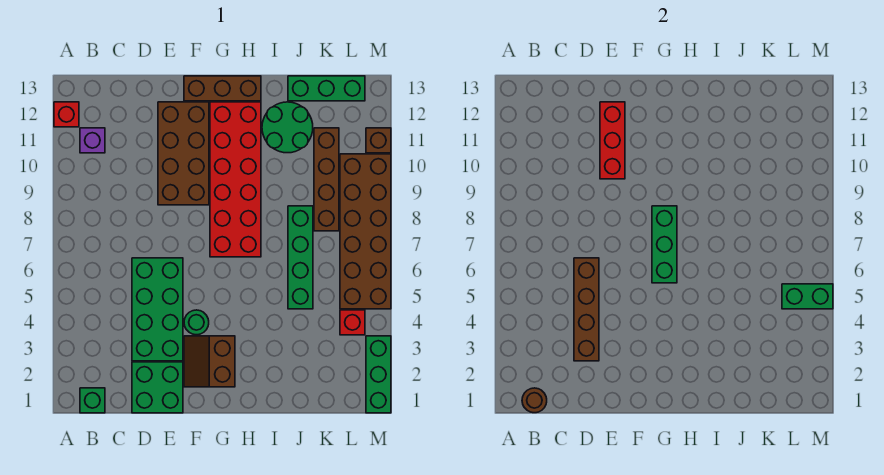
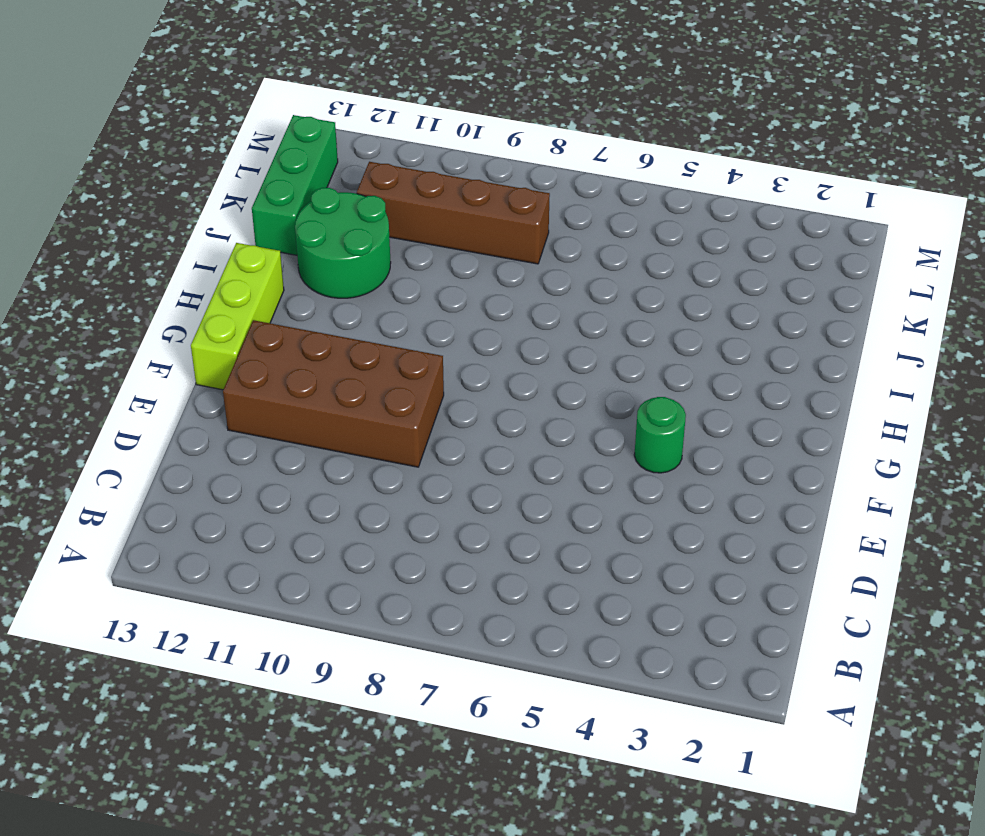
lime 1x3 brick [191,243,284,390] -> brown 1x3 brick [184,76,261,101]
none -> red 1x1 brick [54,102,79,127]
none -> green 1x1 brick [80,388,105,413]
none -> purple 1x1 brick [80,128,105,153]

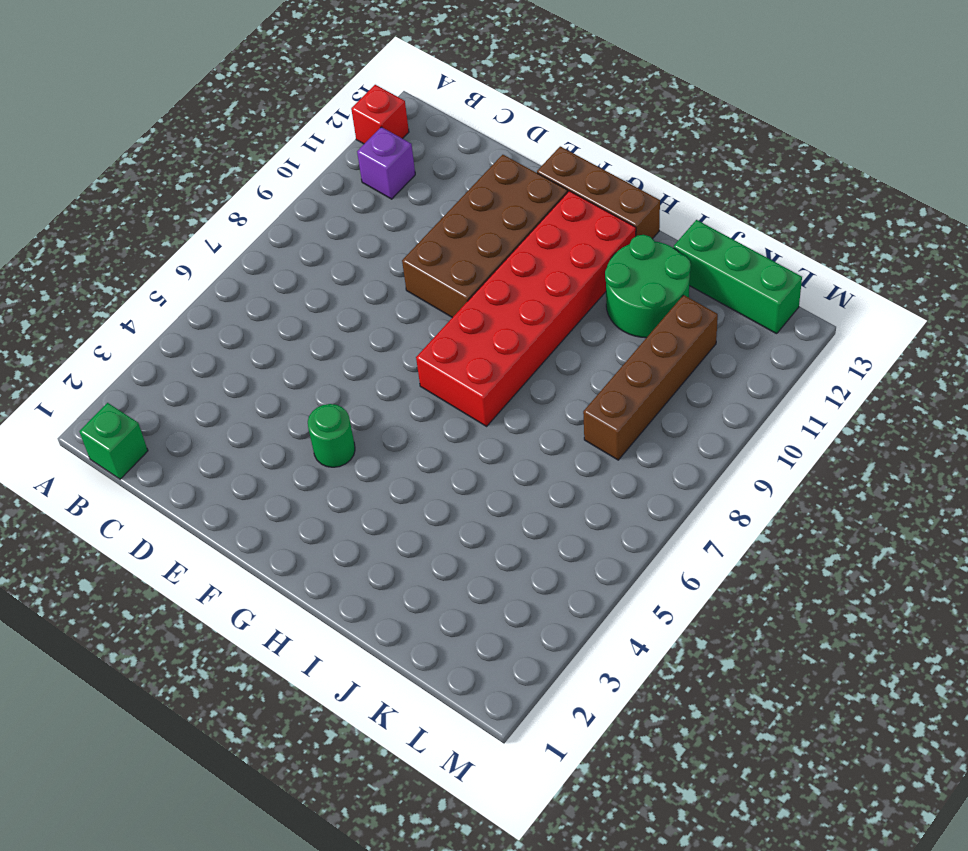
none -> green 2x2 brick [132,362,183,413]
none -> green 2x4 brick [132,258,183,361]
none -> brown 2x2 slope [184,336,235,387]

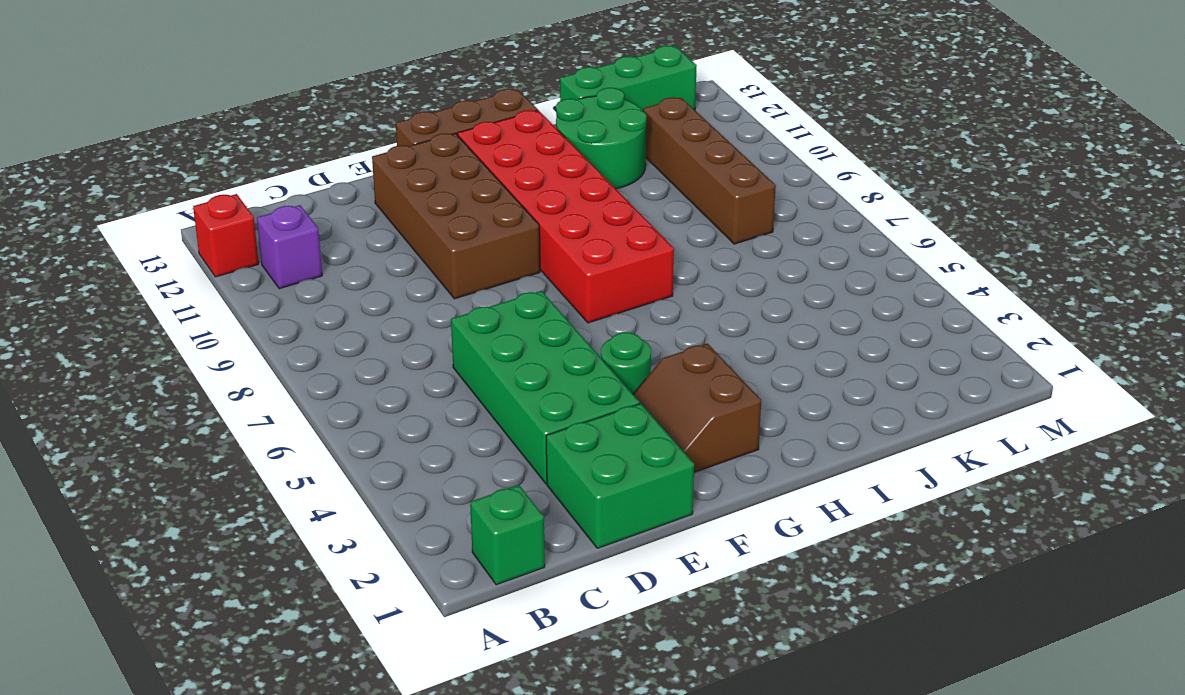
none -> green 1x4 brick [288,206,313,309]
none -> red 1x1 brick [340,310,365,335]
none -> brown 2x6 brick [340,154,391,309]

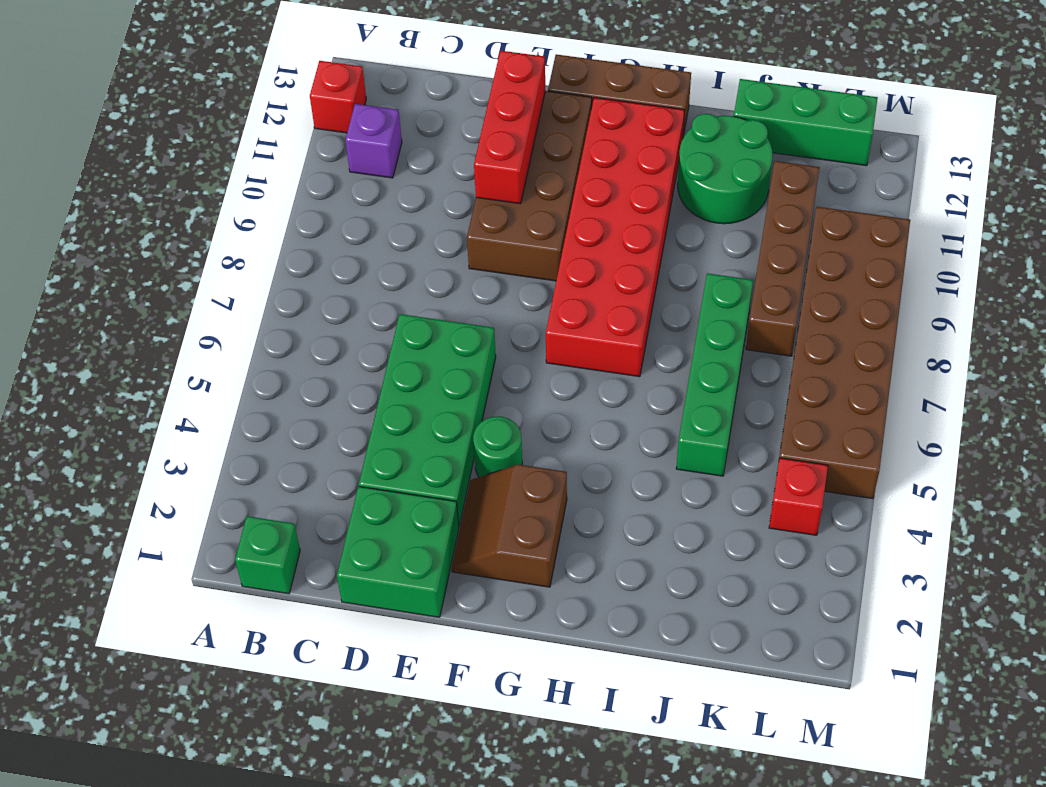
none -> green 1x3 brick [366,336,391,413]
none -> brown 1x1 brick [366,128,391,153]
none -> brown 1x1 round brick [522,388,547,413]

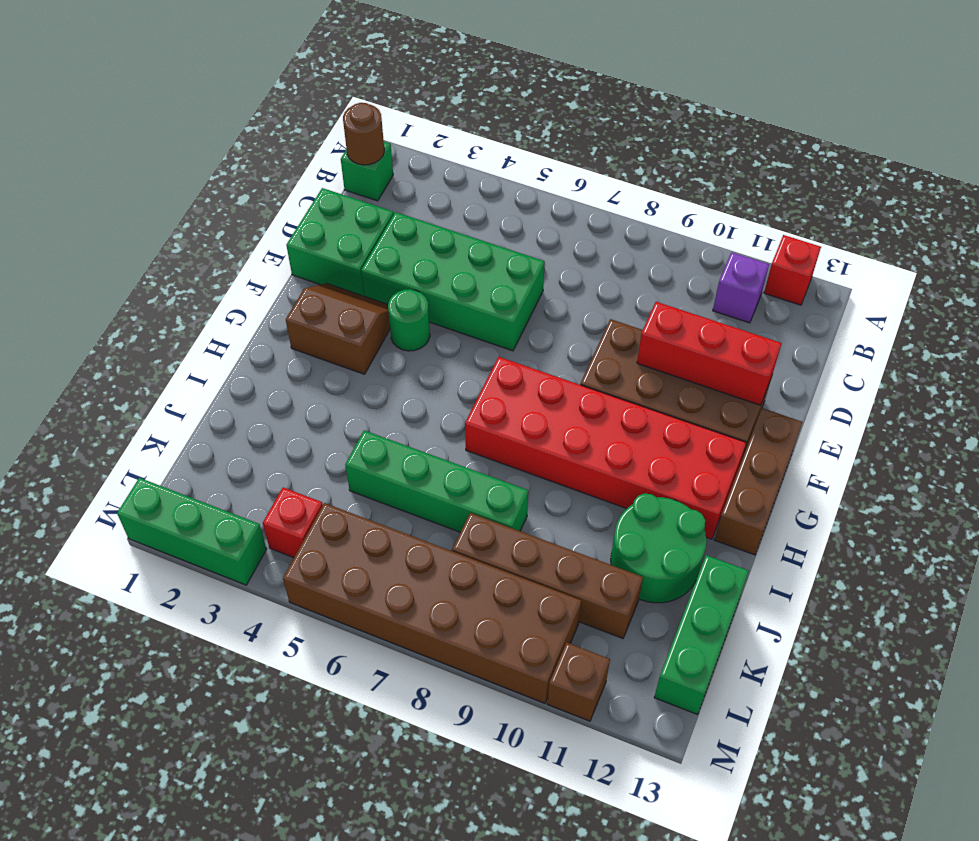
none -> brown 1x4 brick [574,258,599,361]
none -> green 1x3 brick [652,206,677,283]
none -> green 1x2 brick [782,284,833,309]

